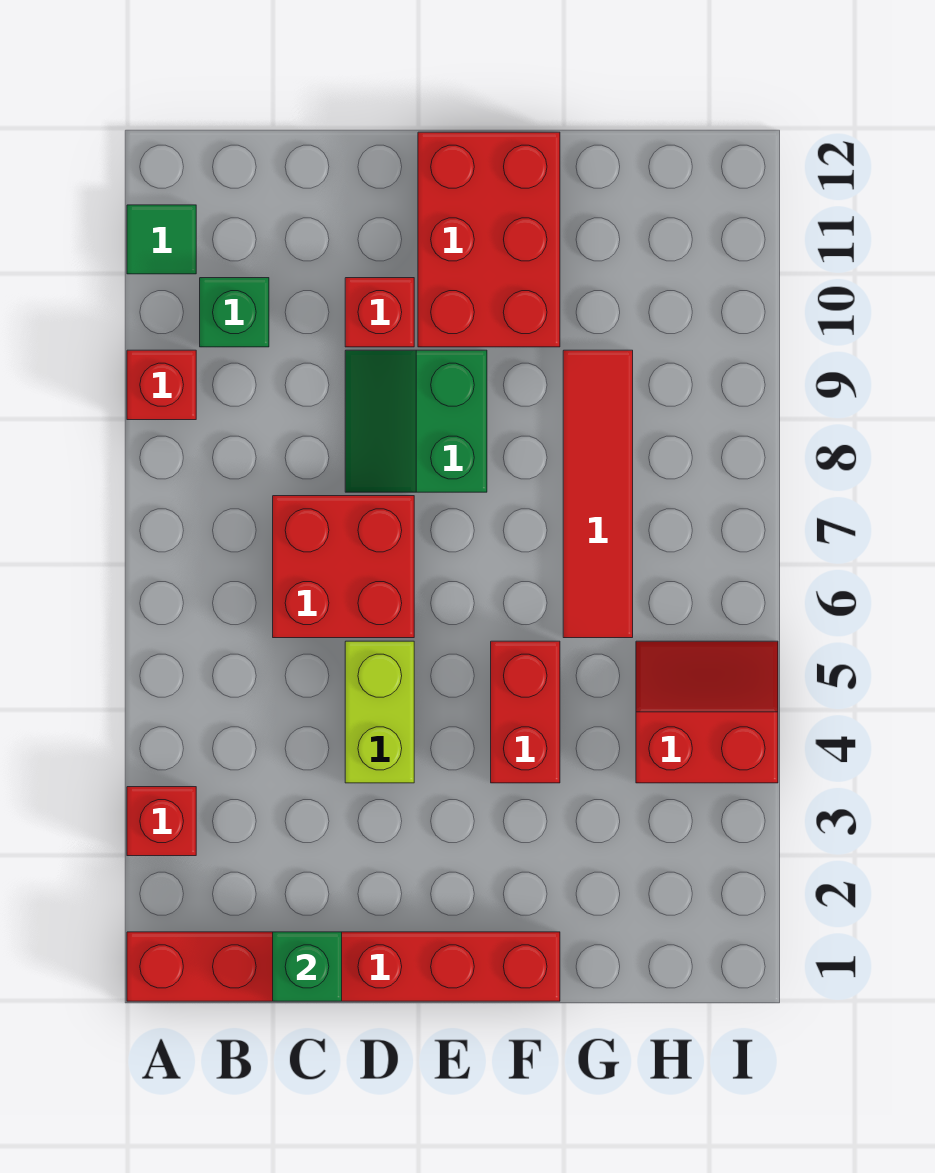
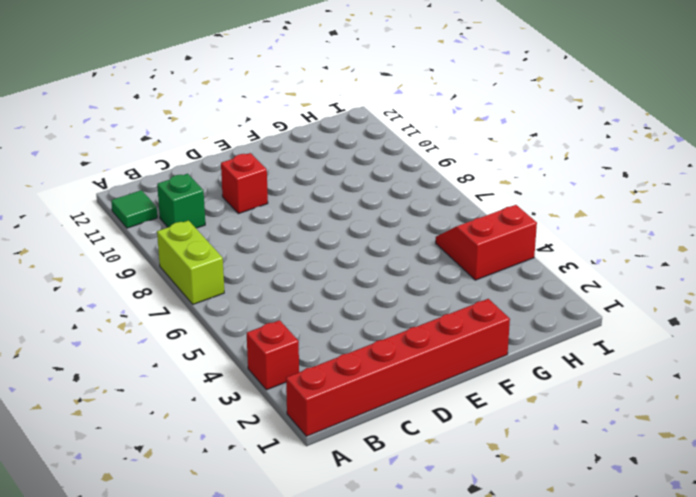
lime 1x2 brick [157,221,224,304] -> lime 1x2 brick moved to [345,641,414,783]
none -> red 1x1 brick [127,350,196,420]
none -> red 2x2 brick [273,496,414,638]
none -> green 2x2 slope [345,350,487,492]

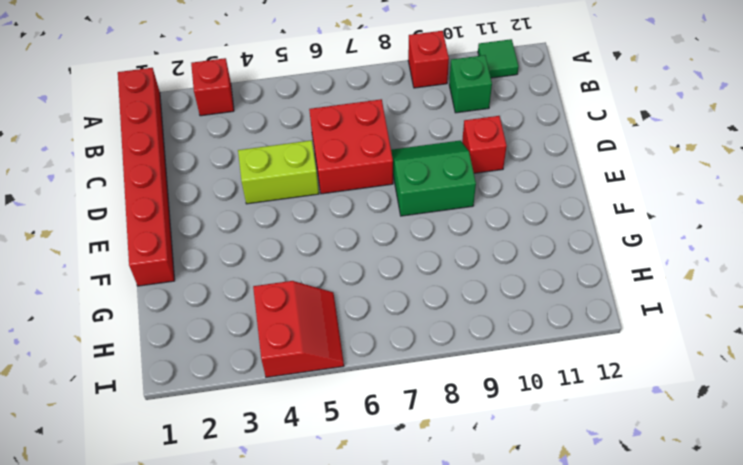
none -> red 2x3 brick [418,132,560,347]
none -> red 1x2 brick [491,641,560,783]
none -> red 1x4 tile [563,350,633,638]

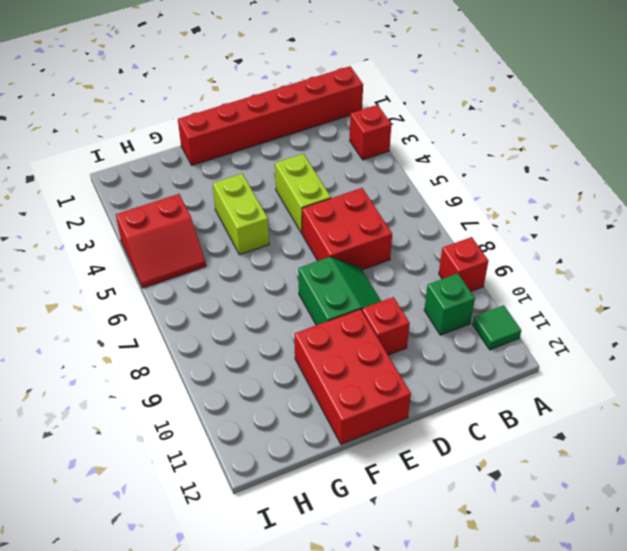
lime 1x2 brick [213,174,269,255] -> red 1x2 brick [491,641,560,783]
none -> red 1x4 tile [563,350,633,638]
none -> green 1x1 brick [273,932,342,1001]

